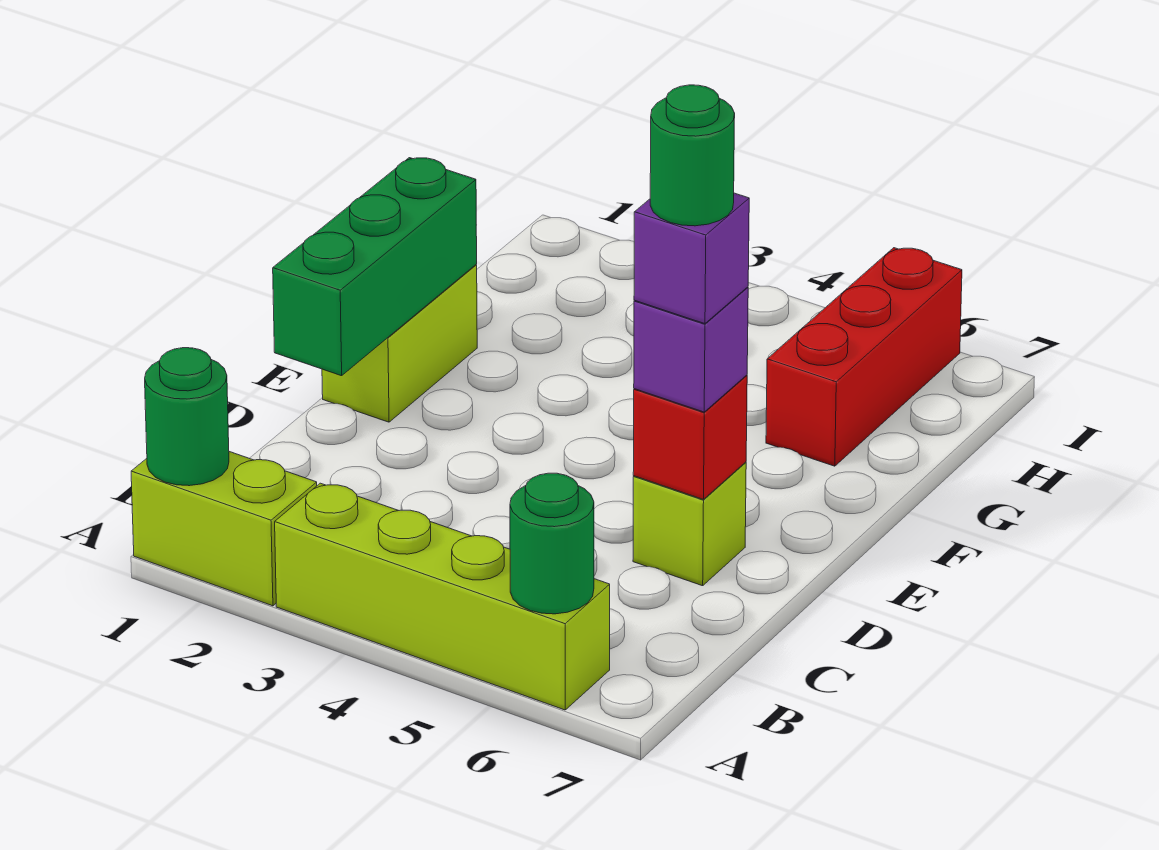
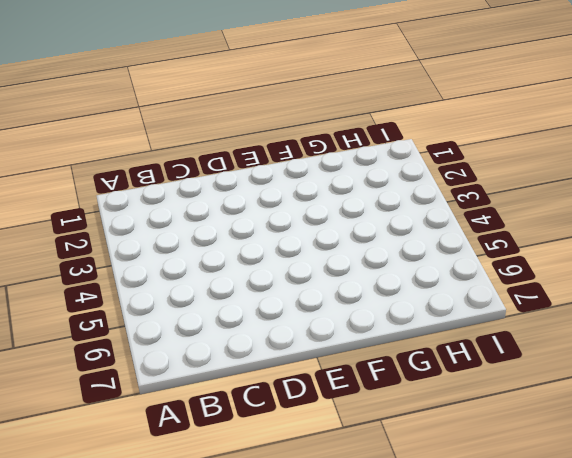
none -> lime 1x2 brick [131,452,317,606]
none -> lime 1x4 brick [275,483,610,710]
none -> lime 1x1 brick [633,462,746,586]

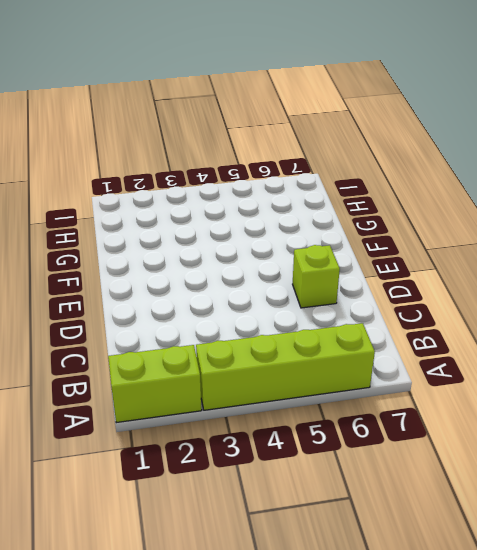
none -> lime 1x2 brick [322,265,477,422]
none -> red 1x3 brick [766,248,962,466]
none -> green 1x1 round brick [145,348,229,486]

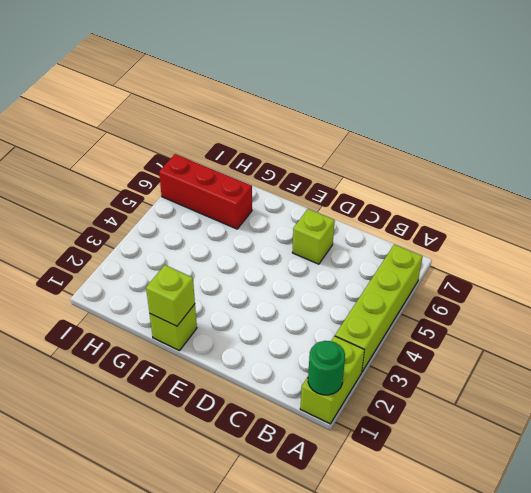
lime 1x1 brick [150,304,197,351] -> lime 1x2 brick [322,265,477,422]
lime 1x1 brick [146,265,195,326] -> green 1x3 brick [273,158,477,376]
none -> green 1x1 round brick [510,473,594,614]
none -> red 1x1 brick [633,375,747,499]
none -> purple 1x1 brick [634,287,748,412]

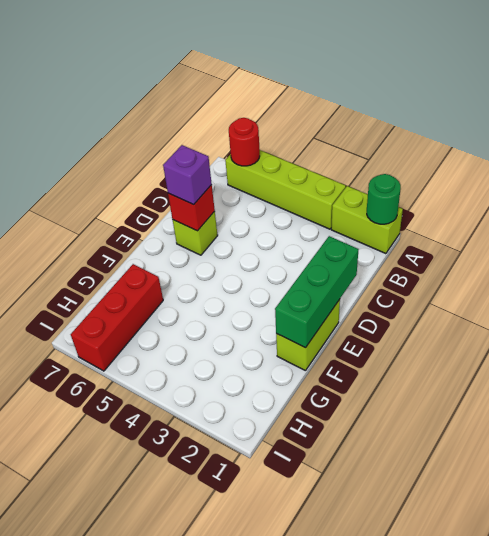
red 1x1 round brick [229,118,260,166] -> green 1x1 round brick [510,473,594,614]
none -> purple 1x1 brick [634,193,749,324]
none -> green 1x1 round brick [650,85,735,226]

